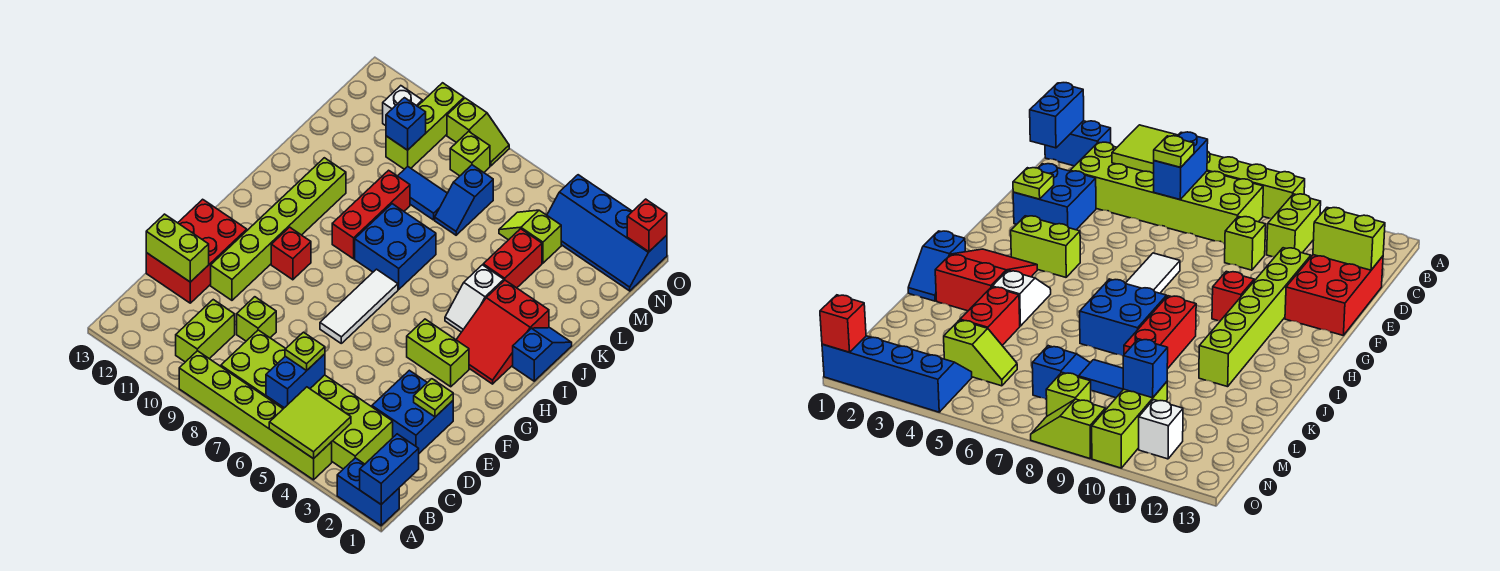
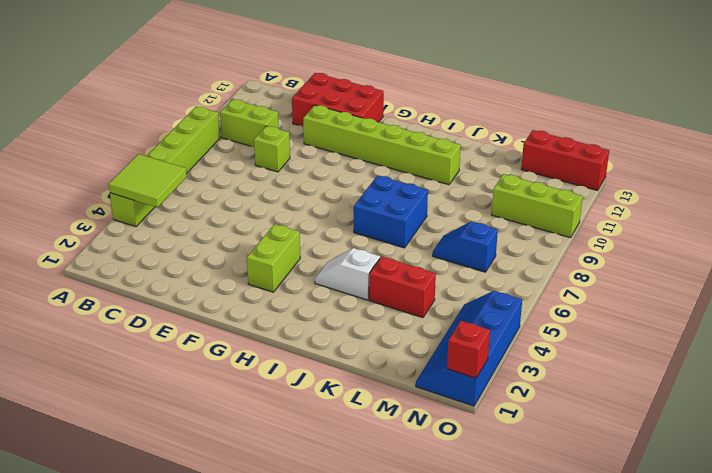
red 1x3 brick [521,130,609,190] -> red 1x3 brick moved to [332,170,410,259]
none -> blue 1x2 brick [337,458,399,526]
none -> lime 2x6 brick [221,330,393,469]
none -> blue 2x2 brick [372,370,453,453]
none -> white 1x3 tile [320,269,398,343]

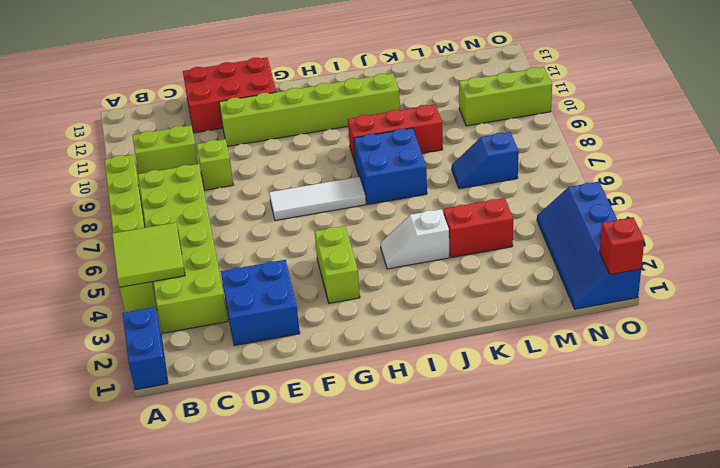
none -> red 1x1 brick [271,227,311,280]
none -> red 2x3 slope [456,280,549,384]
none -> blue 1x2 slope [513,328,572,381]
none -> blue 1x2 tile [398,167,447,220]

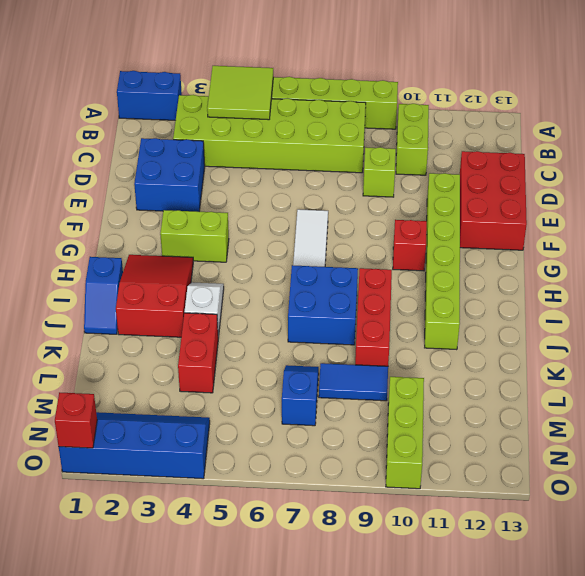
none -> lime 1x2 slope [499,210,561,263]
none -> lime 1x1 brick [450,131,490,176]
none -> white 1x1 brick [383,86,422,126]
none -> lime 1x2 slope [447,98,509,166]

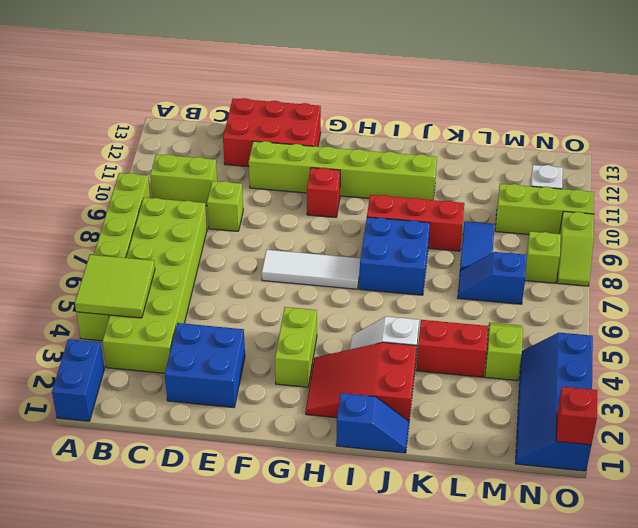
none -> blue 1x2 brick [360,434,419,504]
none -> blue 1x2 brick [266,354,325,408]
none -> lime 1x2 brick [146,214,209,282]
none -> lime 1x1 plate [414,379,453,417]

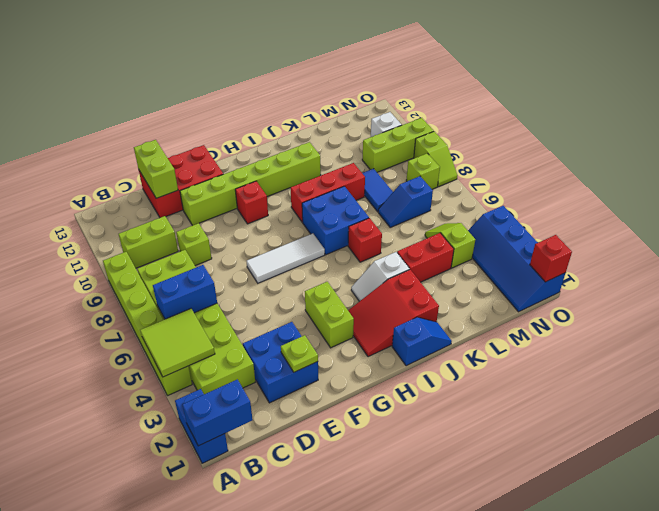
red 1x1 brick [348,218,382,262] -> none
none -> blue 1x1 brick [386,98,426,150]
none -> lime 1x1 plate [285,332,325,371]

